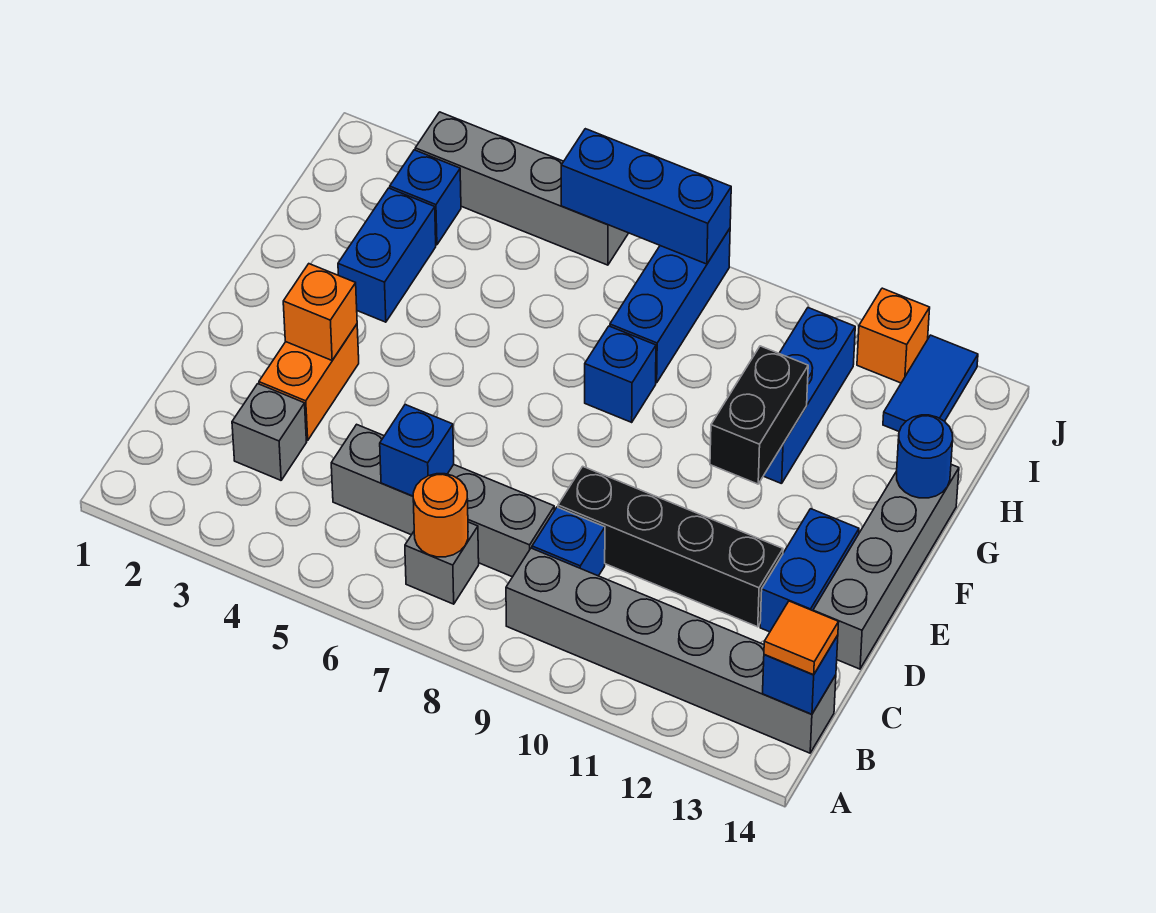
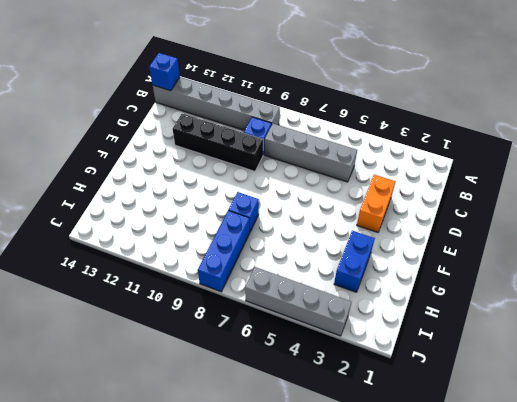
none -> grey 1x1 brick [405,522,479,604]
none -> grey 1x1 brick [232,384,306,480]
none -> blue 1x2 brick [760,509,859,632]

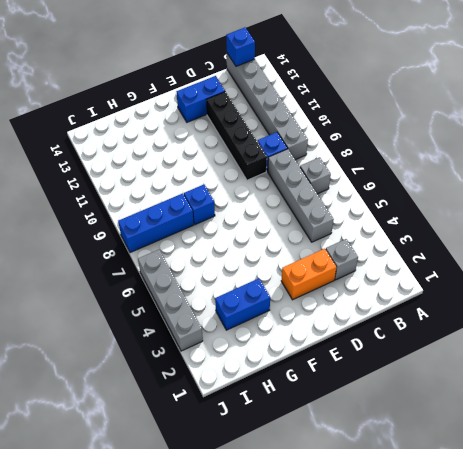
none -> grey 1x4 brick [813,465,959,669]
none -> blue 1x3 brick [764,308,855,484]
none -> blue 1x1 brick [390,150,461,245]

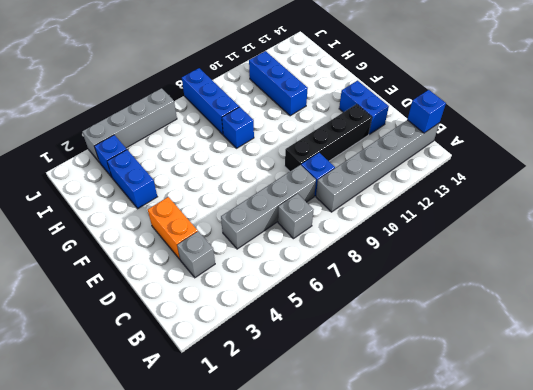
none -> grey 1x4 brick [813,465,959,669]
none -> blue 1x2 tile [883,335,978,431]
none -> orange 1x1 brick [857,288,930,383]

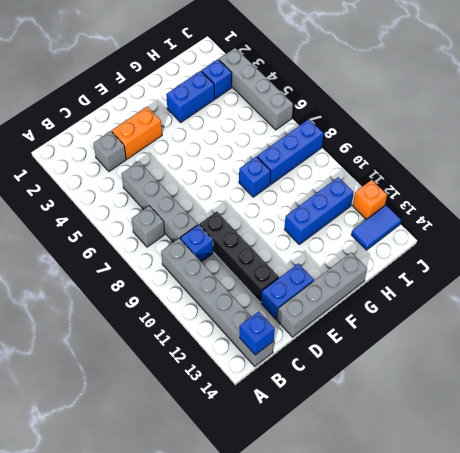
none -> orange 1x1 round brick [413,474,468,557]
none -> blue 1x1 brick [380,405,454,496]
none -> orange 1x1 brick [283,264,357,360]

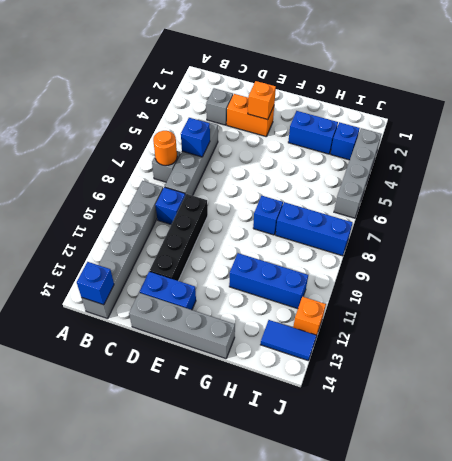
none -> black 1x2 brick [710,346,808,484]
none -> blue 1x1 round brick [897,415,953,498]
none -> blue 1x3 brick [561,129,731,264]

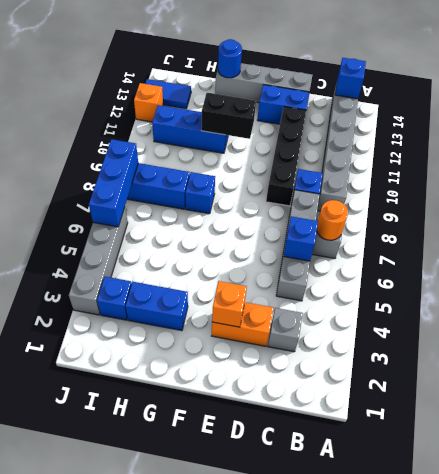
none -> orange 1x1 tile [764,601,839,675]

